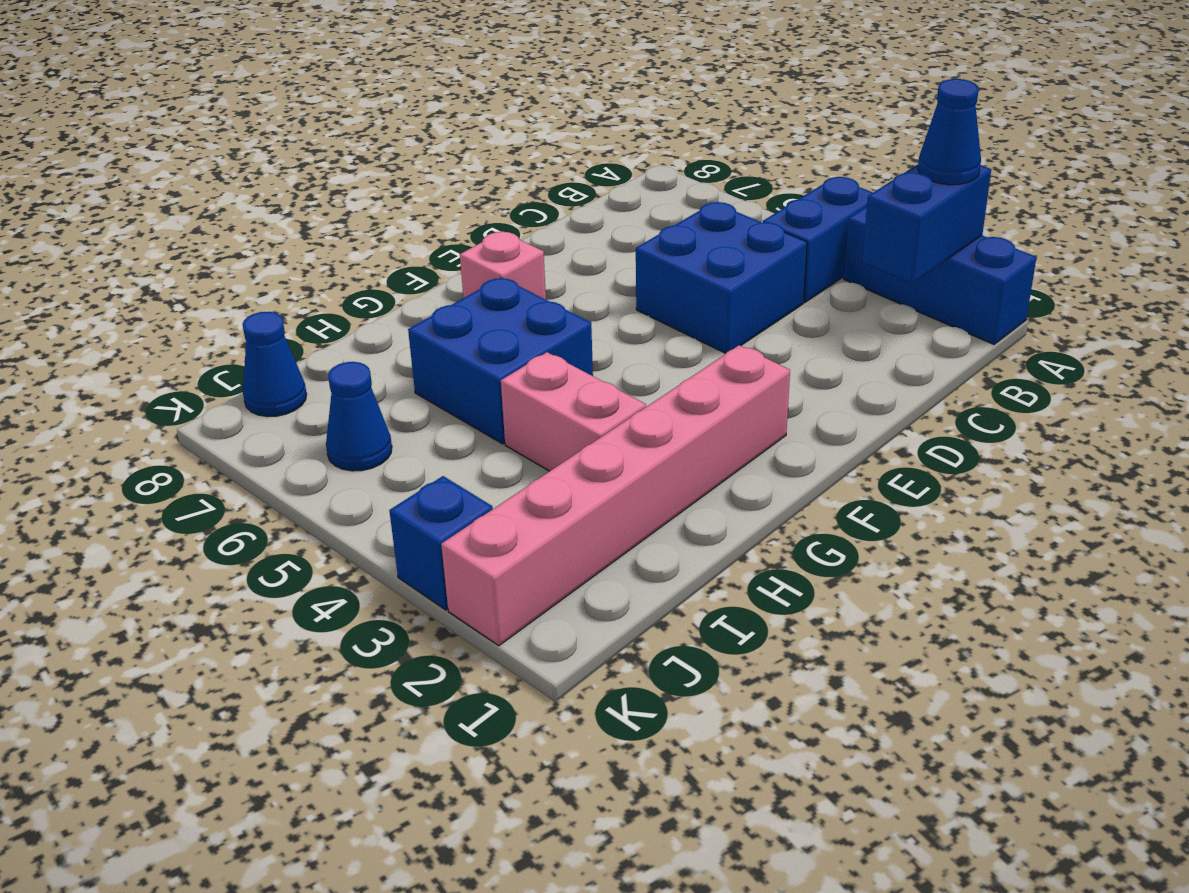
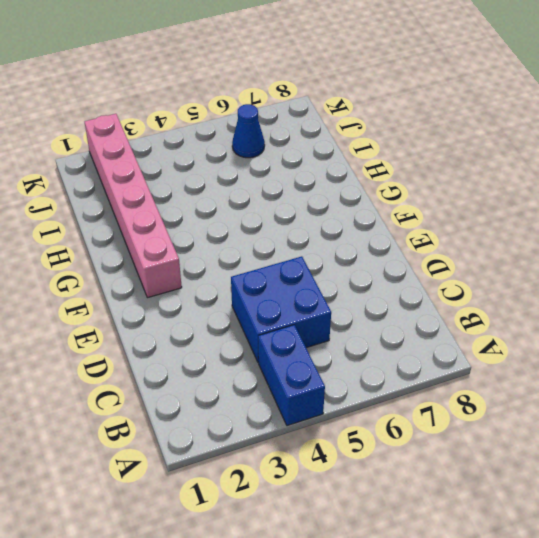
none -> blue 1x3 brick [844,206,1036,344]
none -> pink 1x1 brick [460,232,546,300]
none -> blue 2x2 brick [408,277,593,444]

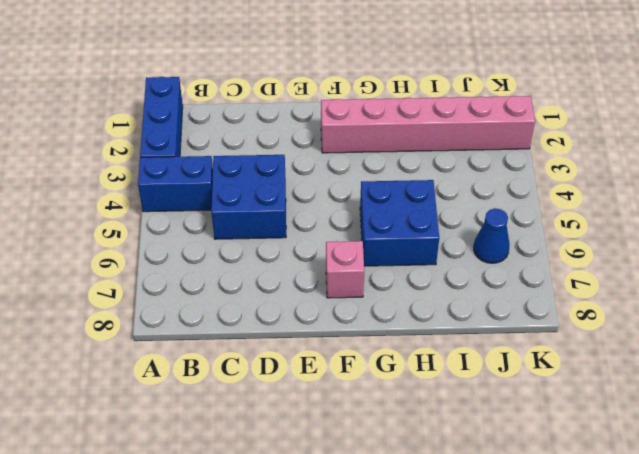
none -> pink 1x2 brick [501,352,646,471]
none -> blue 1x1 cone [242,312,307,417]
none -> blue 1x1 brick [389,476,493,610]

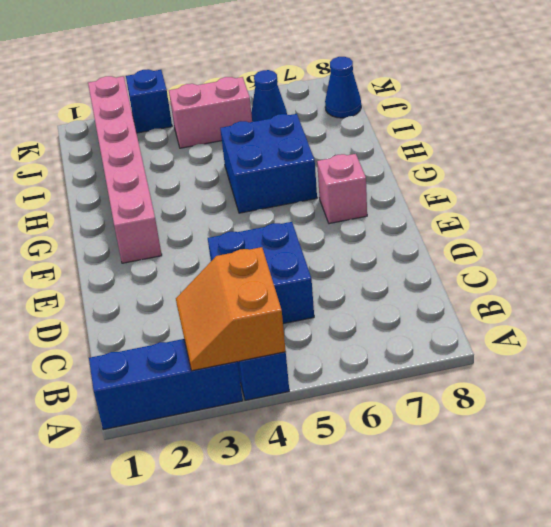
orange 2x2 slope [176,247,286,371] -> none
pink 1x2 brick [169,77,252,148] -> pink 1x2 brick moved to [501,352,646,471]
none -> blue 1x2 brick [862,165,991,283]
none -> blue 1x1 cone [918,79,981,185]

